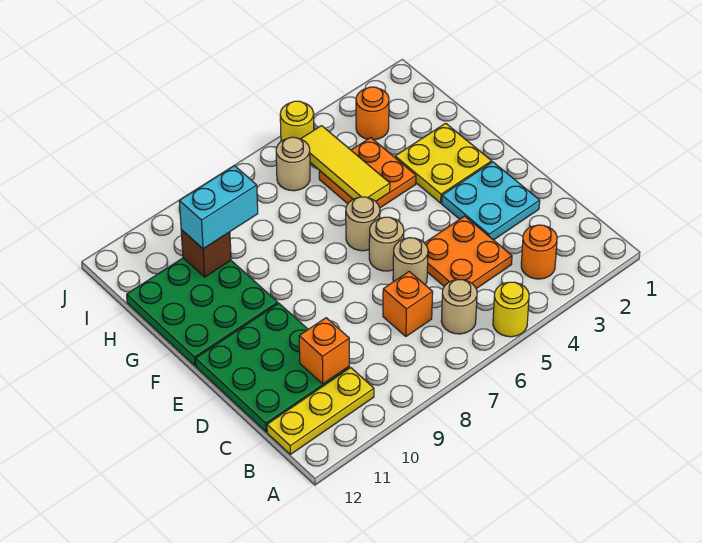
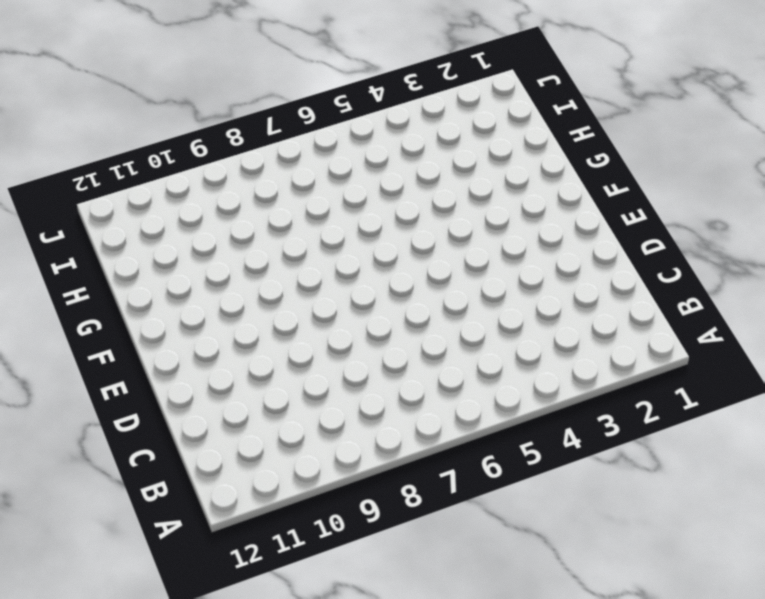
none -> yellow 1x1 round brick [493,282,529,337]
none -> orange 1x1 round brick [521,225,557,279]
none -> tan 1x1 round brick [441,280,477,334]

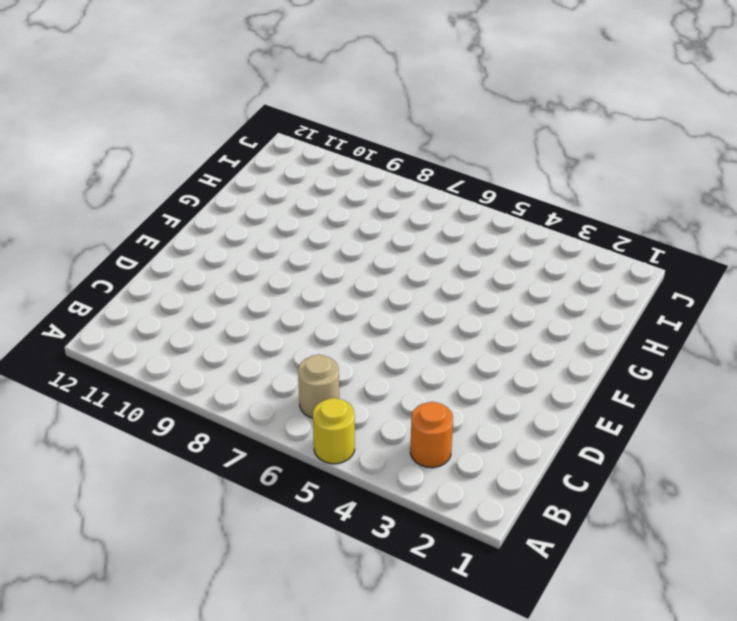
none -> yellow 1x3 plate [267,368,374,454]
none -> orange 2x2 plate [425,216,512,289]
none -> orange 1x1 brick [383,272,433,336]

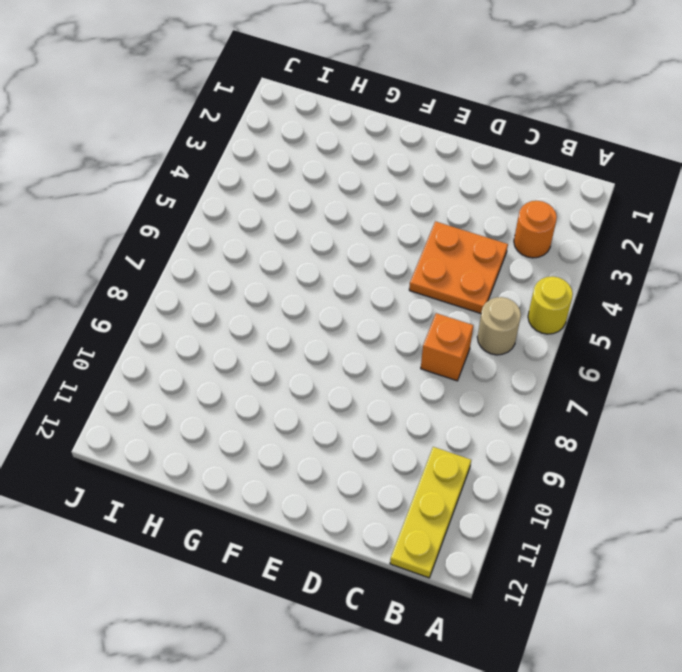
none -> green 3x3 plate [196,303,349,432]
none -> cyan 2x2 plate [442,162,540,240]
none -> tan 1x1 round brick [393,238,428,285]

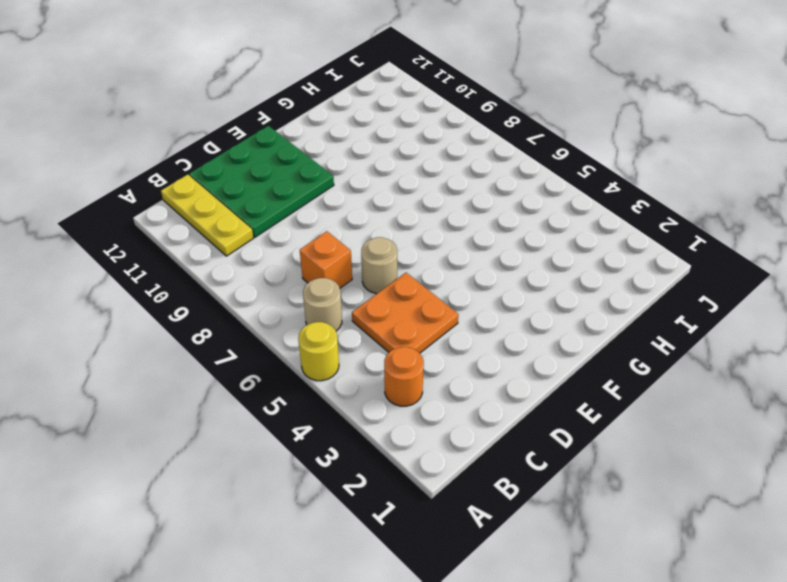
none -> cyan 2x2 plate [442,162,540,240]
none -> tan 1x1 round brick [369,217,404,271]
none -> yellow 2x2 plate [395,123,492,203]

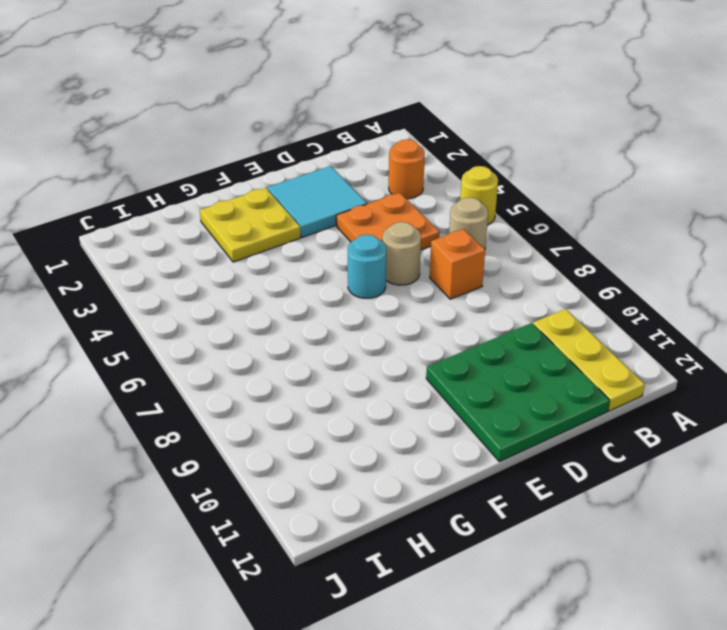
cyan 2x2 tile [267,166,367,237] -> cyan 2x2 plate [442,162,540,240]
cyan 1x1 round brick [348,235,386,298] -> tan 1x1 round brick [369,217,404,271]
none -> tan 1x1 round brick [346,197,380,251]
none -> green 3x3 plate [127,258,278,366]
none -> orange 2x2 plate [319,138,416,208]

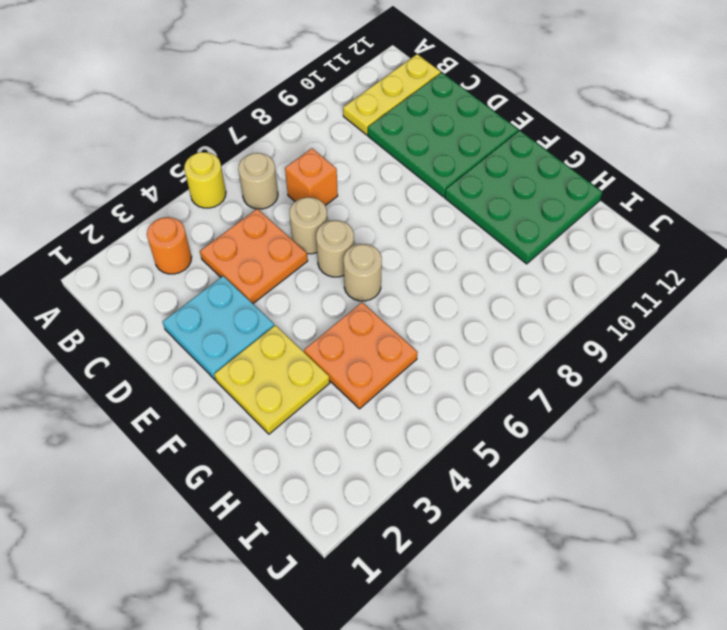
none -> orange 1x1 round brick [356,87,389,140]
none -> tan 1x1 round brick [276,137,310,191]
none -> yellow 1x1 round brick [280,101,314,141]

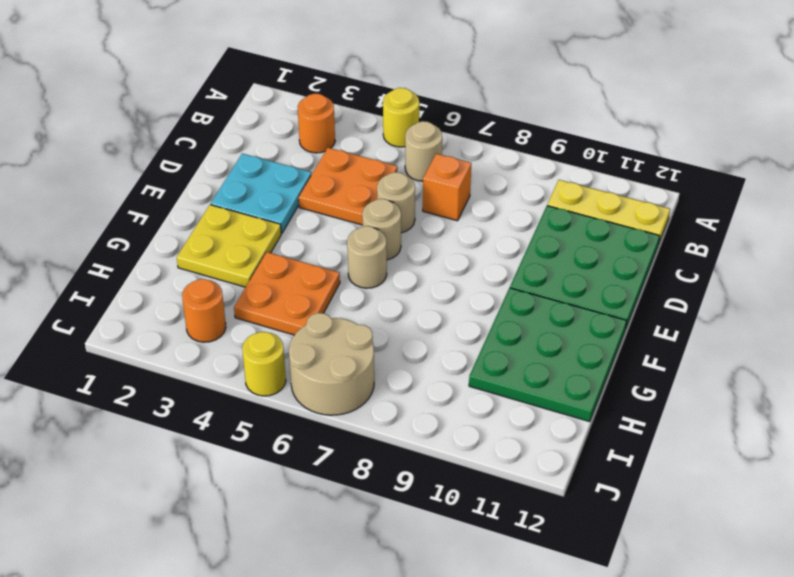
tan 2x2 round brick [289,313,374,415] -> tan 1x1 round brick [276,137,310,191]
none -> orange 1x1 brick [299,318,349,384]
none -> yellow 1x3 tile [301,126,390,201]
none -> brown 1x1 brick [181,230,231,277]

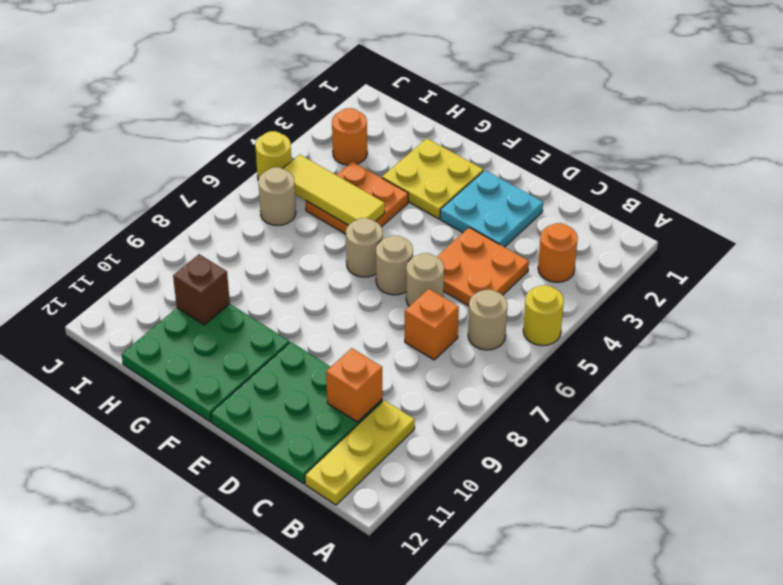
none -> cyan 1x2 brick [179,166,258,249]

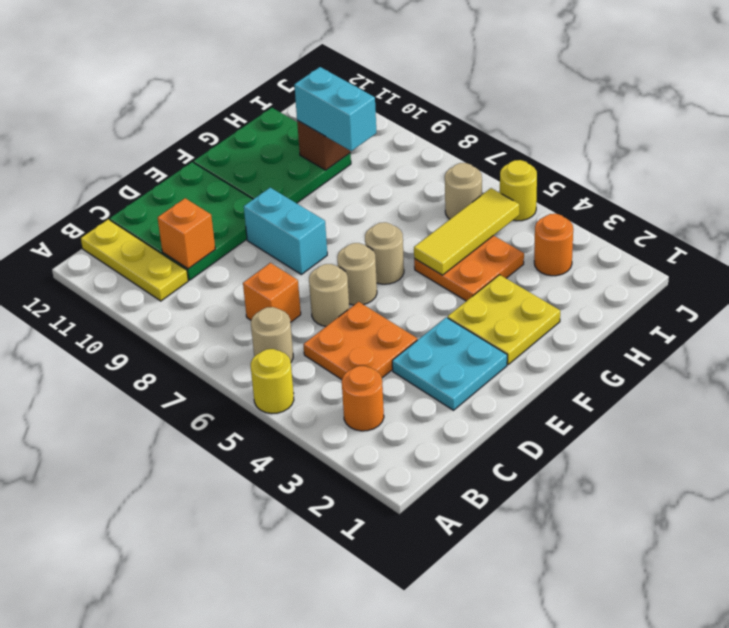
cyan 1x2 brick [244,188,327,274] -> none

